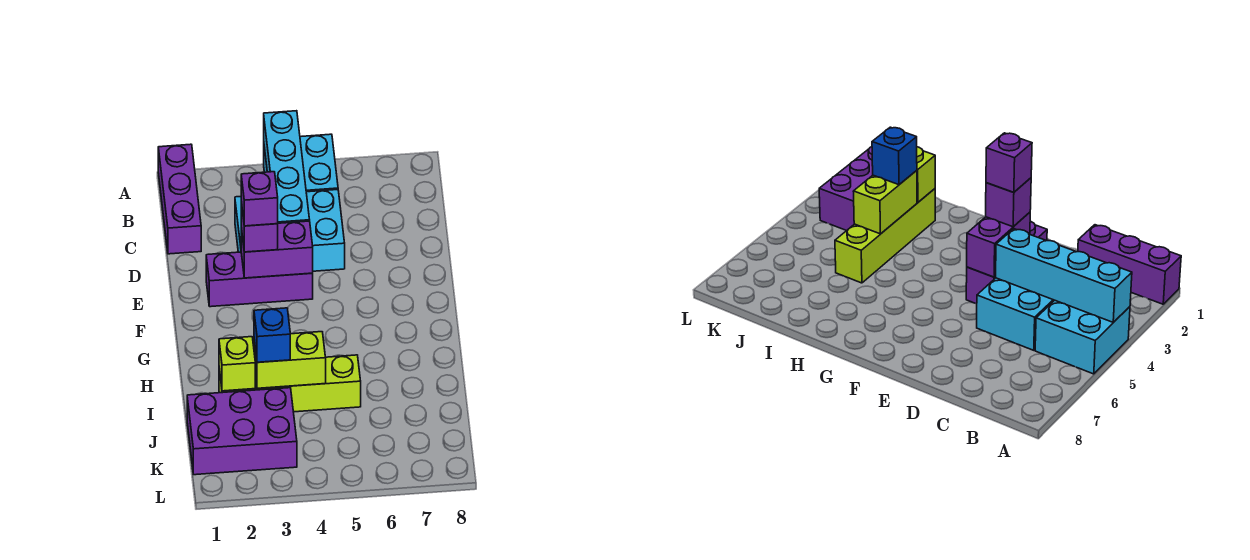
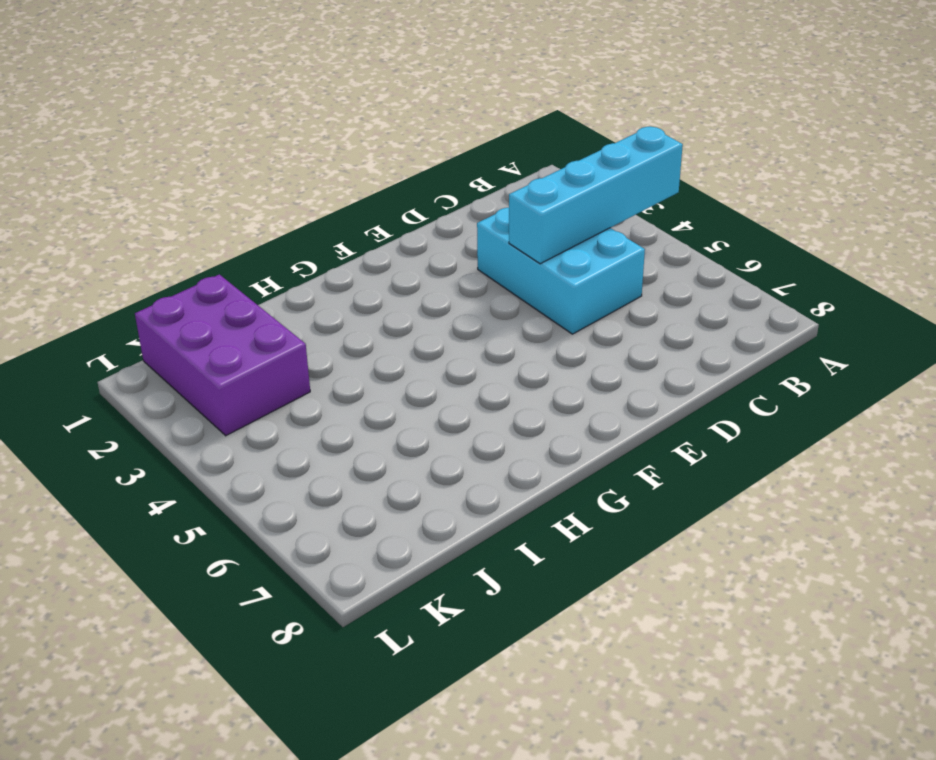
none -> purple 1x3 brick [158,144,201,254]
none -> cyan 2x2 brick [264,134,338,192]
none -> purple 1x3 brick [206,252,313,307]

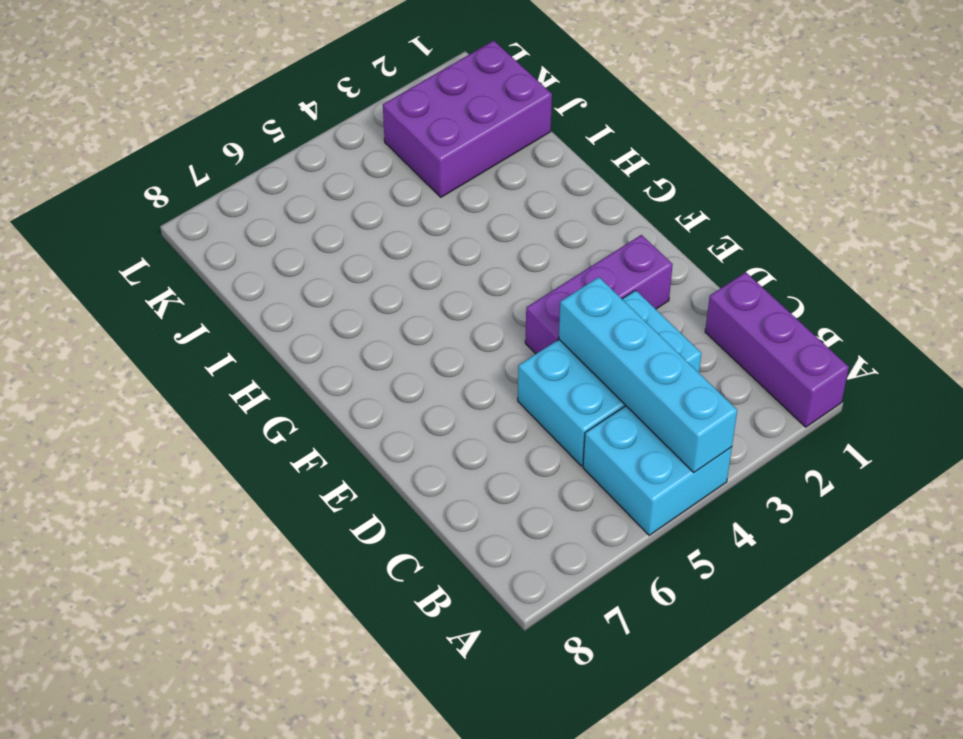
none -> lime 1x4 brick [219,355,361,412]
none -> purple 1x2 brick [241,221,313,278]
none -> lime 1x1 brick [219,337,255,391]

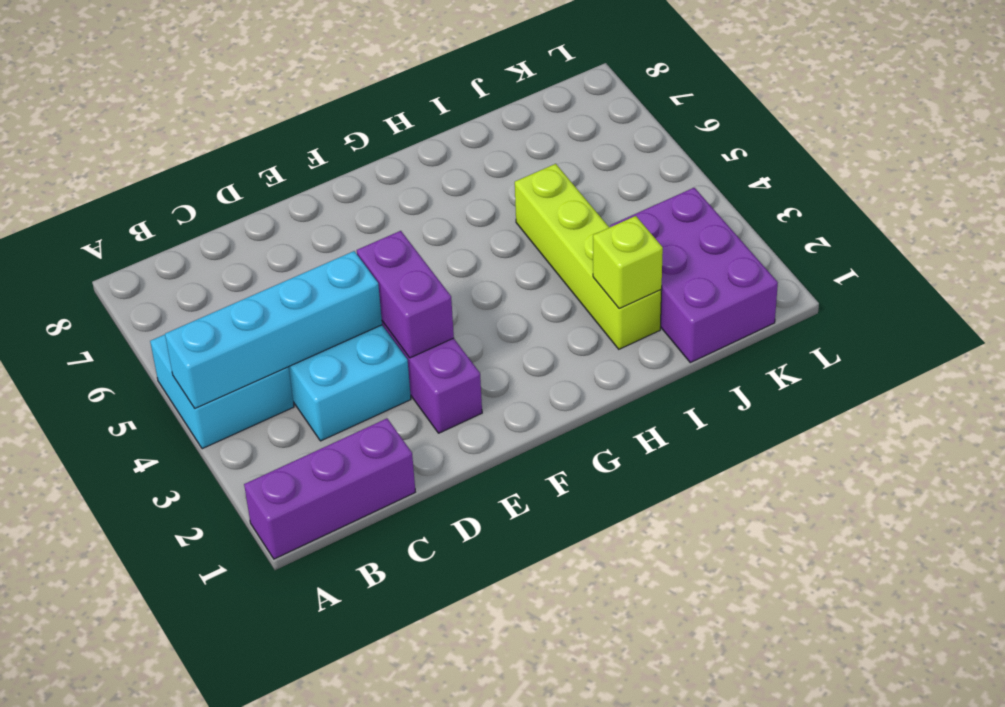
none -> lime 1x2 brick [254,332,326,388]
none -> purple 1x1 brick [241,202,278,252]
none -> blue 1x1 brick [254,308,290,362]

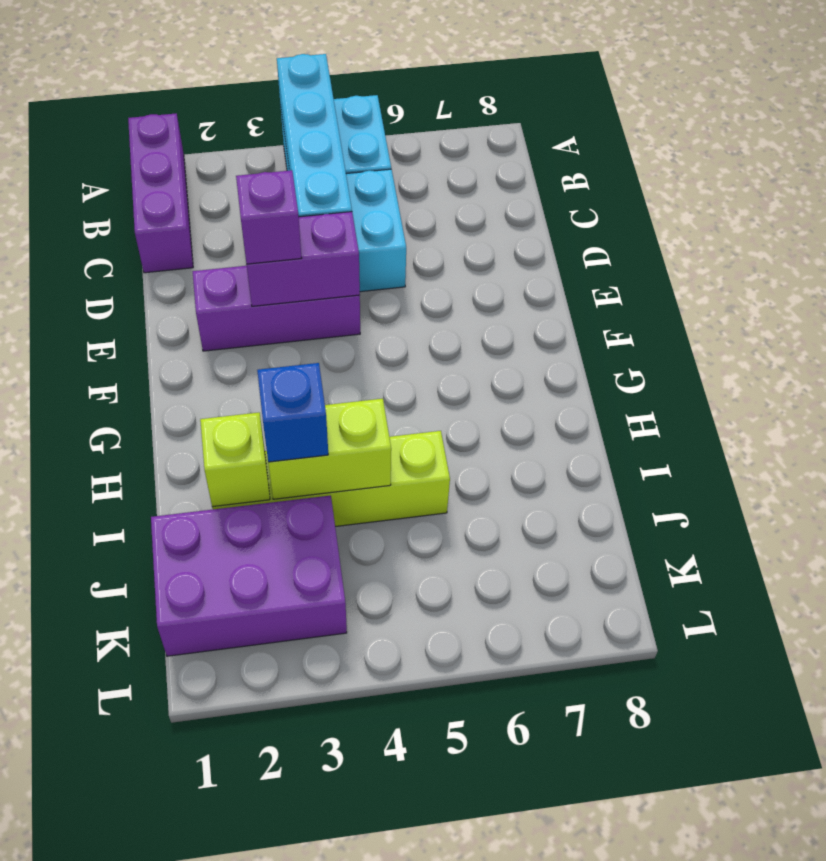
none -> purple 1x1 brick [241,172,278,226]

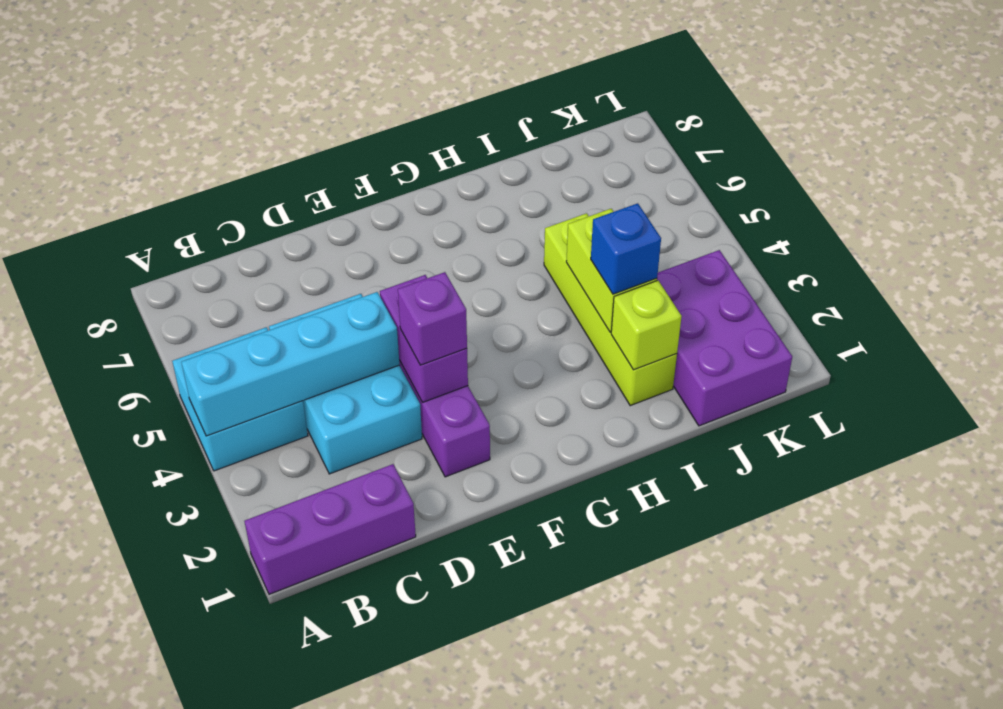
none -> purple 1x1 brick [241,172,278,226]

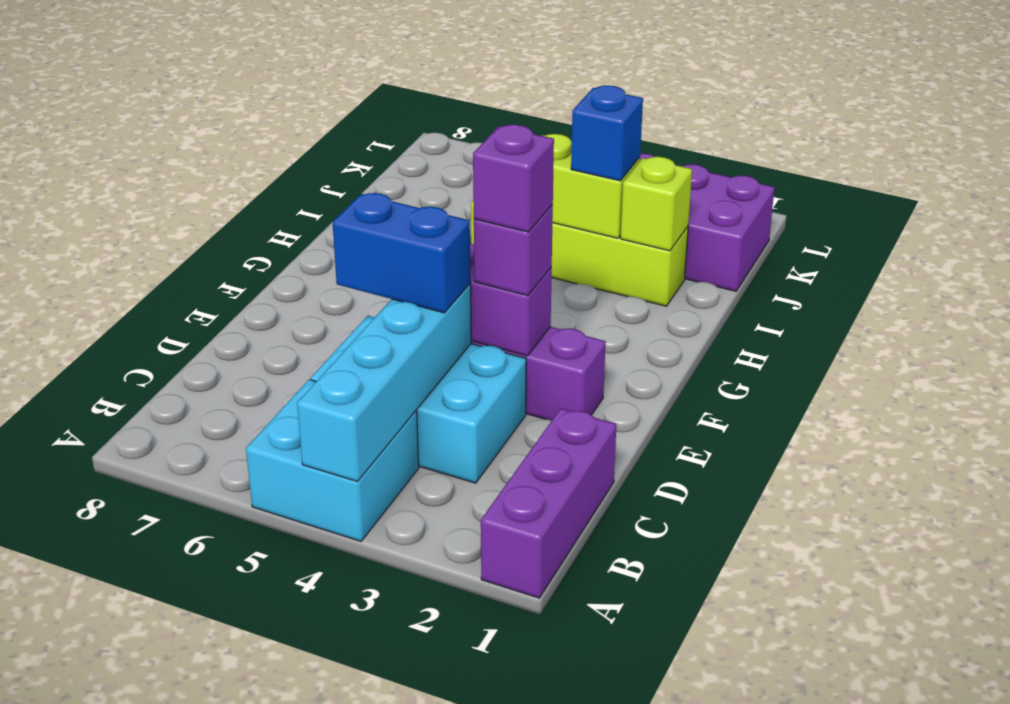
blue 1x2 brick [333,193,471,313] -> none

